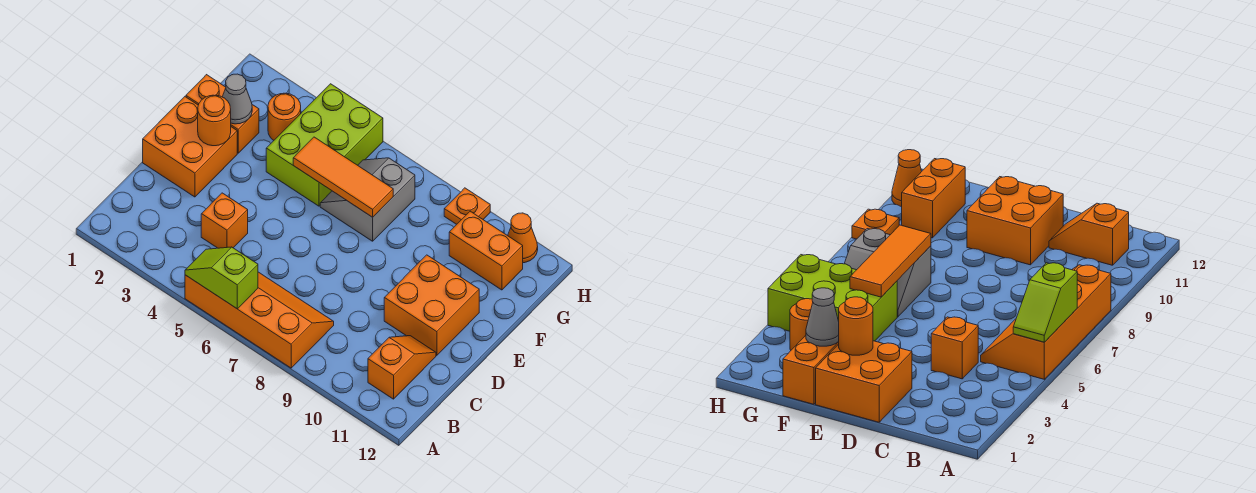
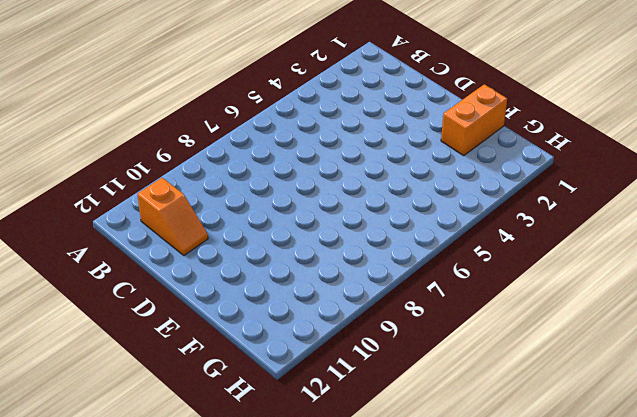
none -> orange 2x4 slope [185,272,334,368]
none -> orange 1x1 brick [201,193,248,248]
none -> orange 2x2 brick [143,97,237,197]

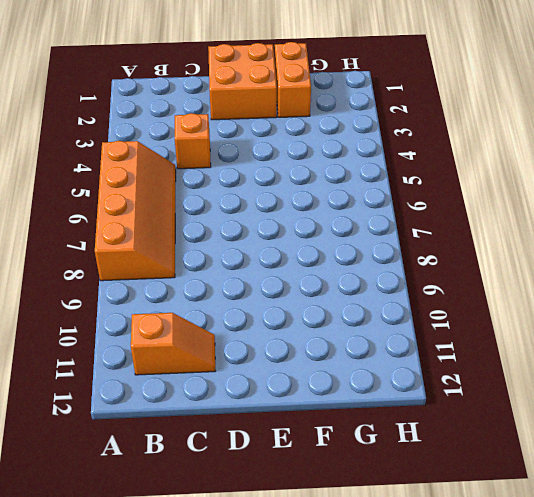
none -> orange 2x2 brick [384,255,479,355]
none -> lime 2x3 brick [266,84,383,206]
none -> grey 2x2 slope [320,158,415,241]

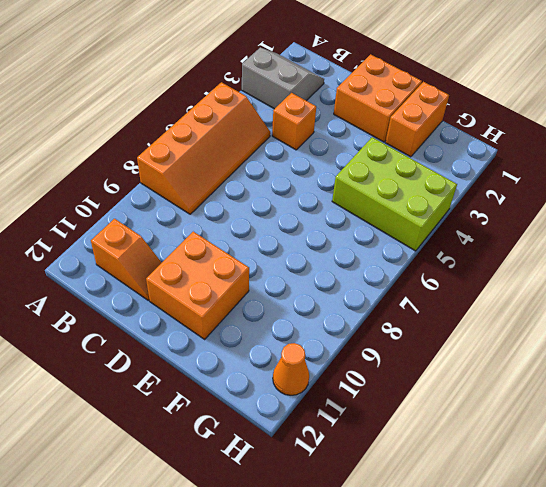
grey 2x2 slope [242,48,324,109] -> grey 2x2 slope moved to [320,158,415,241]
none -> orange 1x1 round brick [268,93,301,140]
none -> orange 1x2 brick [449,211,523,290]
none -> orange 1x1 plate [444,188,490,224]

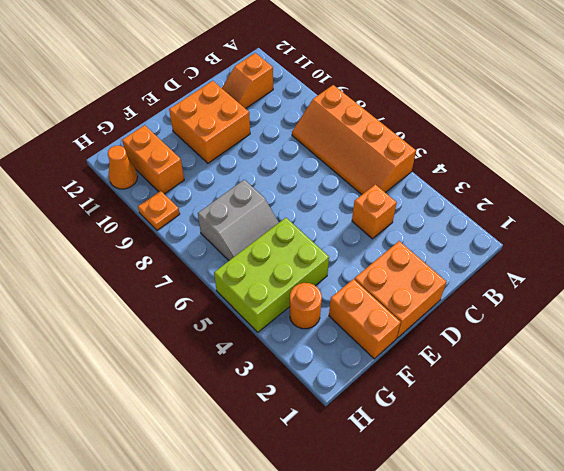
none -> lime 1x2 slope [185,247,258,309]
none -> orange 1x1 round brick [198,95,231,146]
none -> grey 1x1 cone [222,74,252,124]

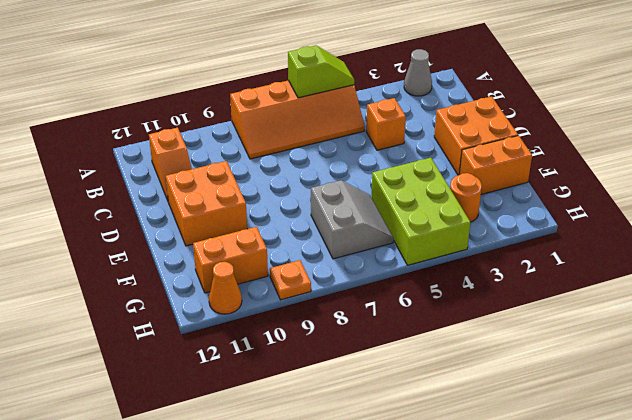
grey 1x1 cone [404,49,432,96] -> grey 1x1 cone moved to [222,74,252,124]
none -> orange 1x1 round brick [198,95,231,146]
none -> orange 1x3 tile [293,137,393,217]

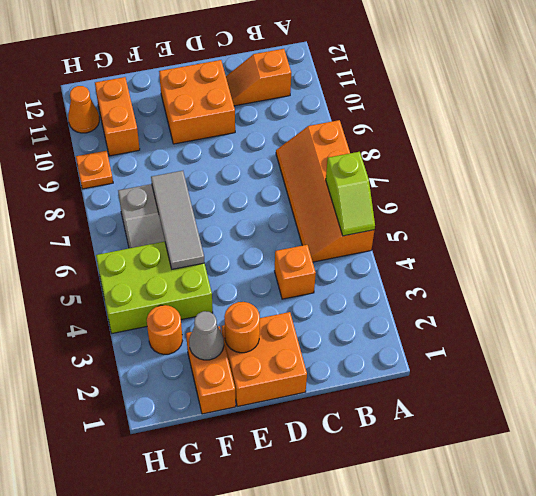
grey 1x3 tile [151,171,205,269] -> orange 1x3 tile [293,137,393,217]

